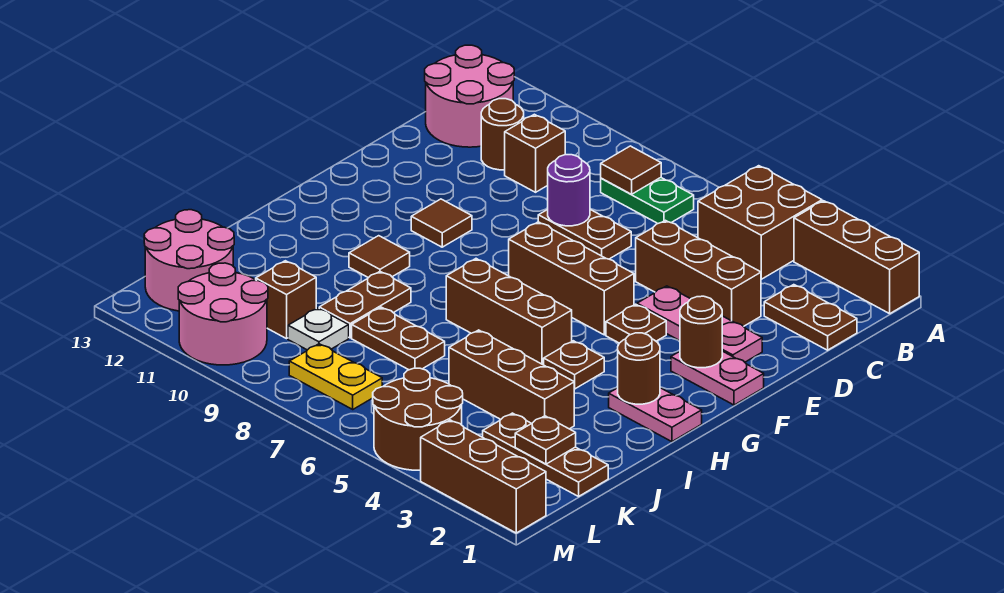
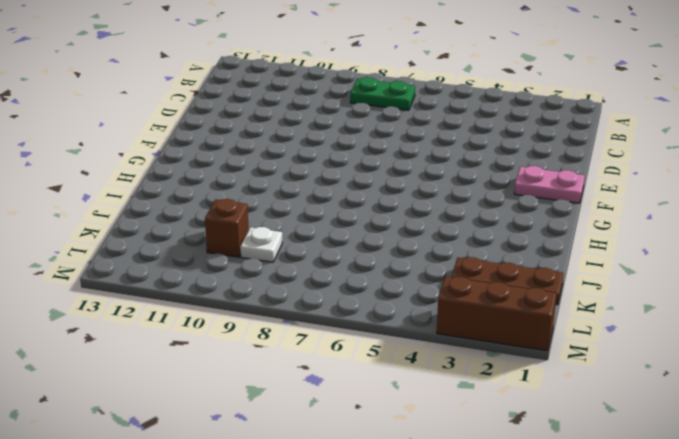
none -> brown 1x3 brick [794,201,919,314]
none -> brown 2x2 brick [698,166,822,279]
none -> pink 2x2 round brick [425,45,514,147]
none -> brown 1x2 plate [764,285,857,350]

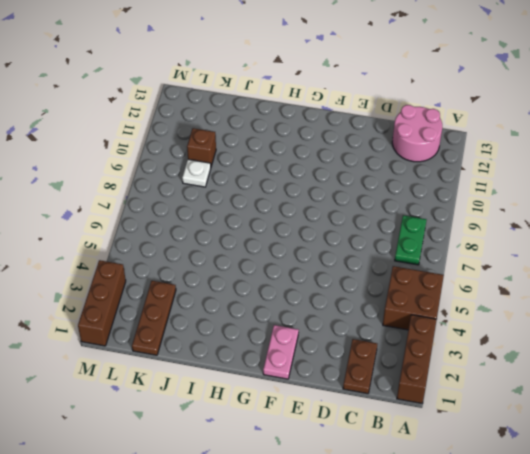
none -> brown 1x1 brick [505,114,565,192]
none -> brown 1x1 round brick [481,99,524,170]
none -> brown 1x3 brick [636,220,761,326]
none -> brown 1x2 plate [538,210,631,259]

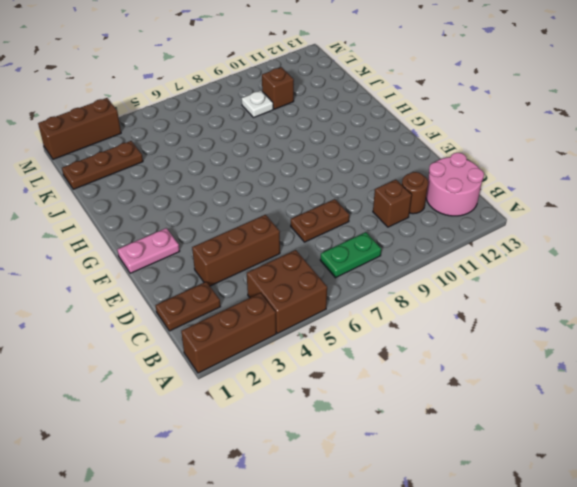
none -> pink 1x3 plate [637,286,762,362]
none -> brown 1x1 plate [606,304,666,343]
none -> brown 1x3 brick [509,222,634,335]
none -> brown 1x1 tile [411,199,472,247]

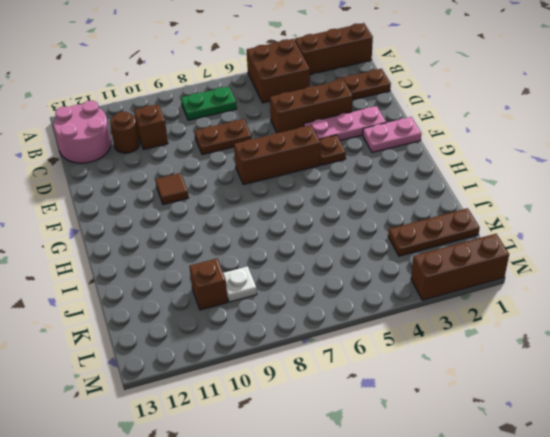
none -> pink 1x2 plate [609,388,702,442]
none -> brown 1x1 plate [544,341,604,389]
none -> brown 1x3 brick [446,259,572,365]
none -> brown 1x1 tile [349,236,410,278]

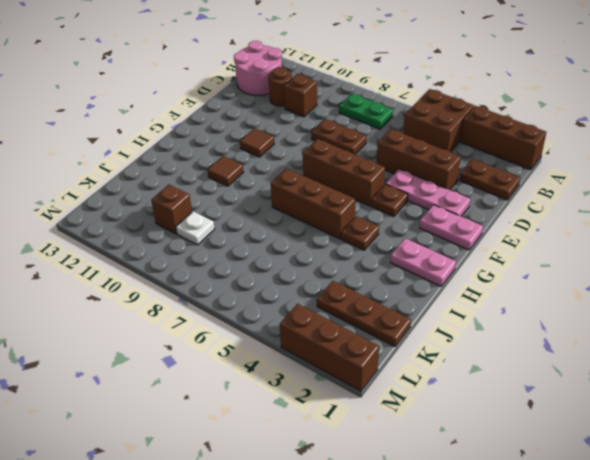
none -> brown 1x2 plate [319,272,411,338]
none -> brown 1x3 brick [449,330,574,429]
none -> brown 1x2 plate [352,307,445,370]
none -> pink 2x2 round brick [144,210,234,311]

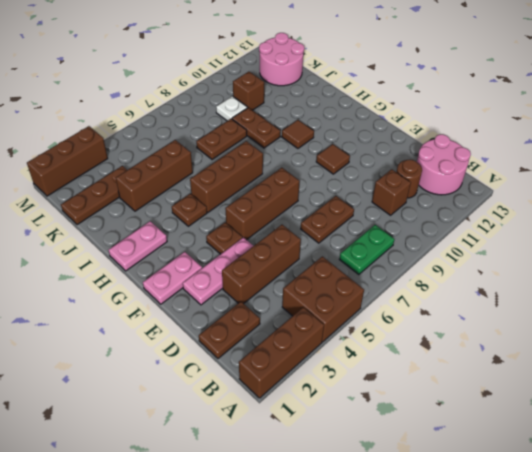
none -> brown 2x2 round brick [373,368,463,470]
none -> yellow 1x2 plate [289,344,382,409]
none -> pink 2x2 round brick [178,263,268,365]
none -> brown 1x1 tile [601,146,661,194]

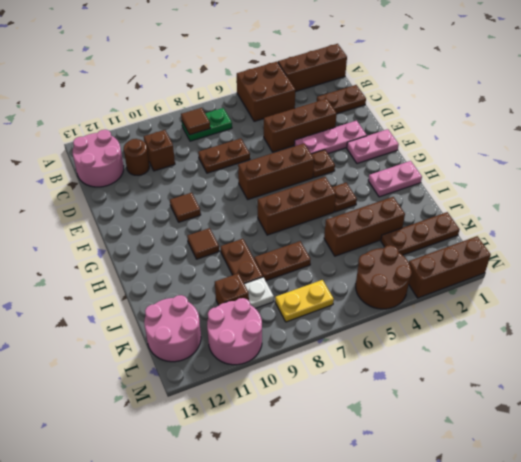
none -> purple 1x1 round brick [548,155,590,226]
none -> brown 1x1 round brick [680,296,722,368]
none -> brown 1x1 round brick [618,333,660,404]
none -> brown 1x1 plate [515,416,576,464]

